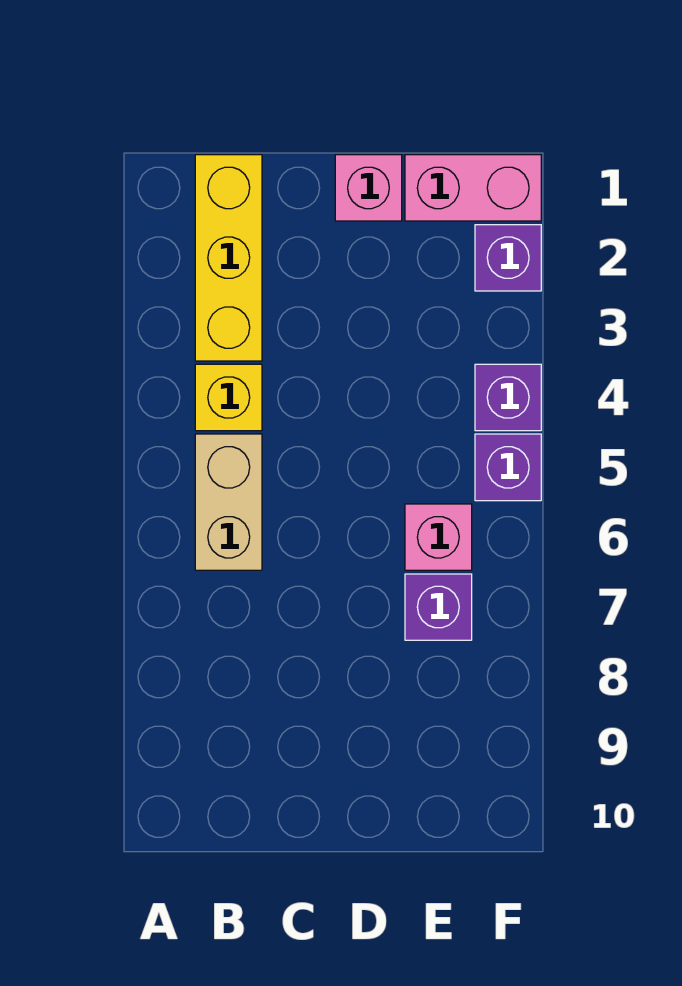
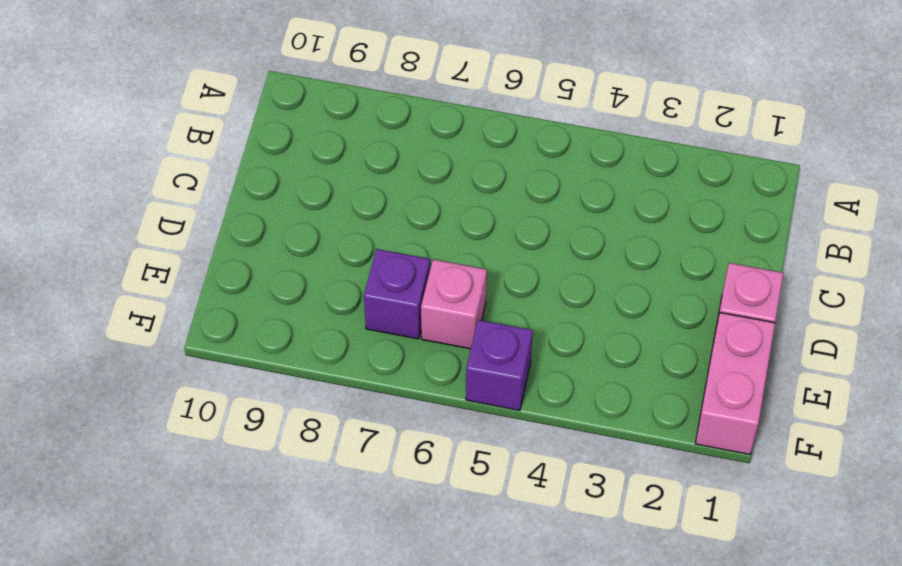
none -> yellow 1x3 brick [195,155,262,361]
none -> yellow 1x1 brick [195,364,262,431]

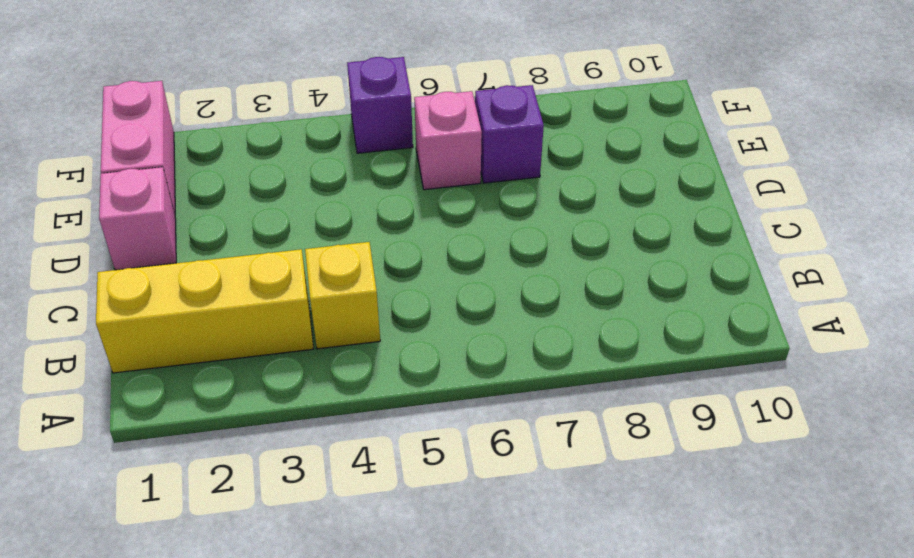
none -> tan 1x2 brick [195,434,262,570]
none -> purple 1x1 brick [475,225,541,291]

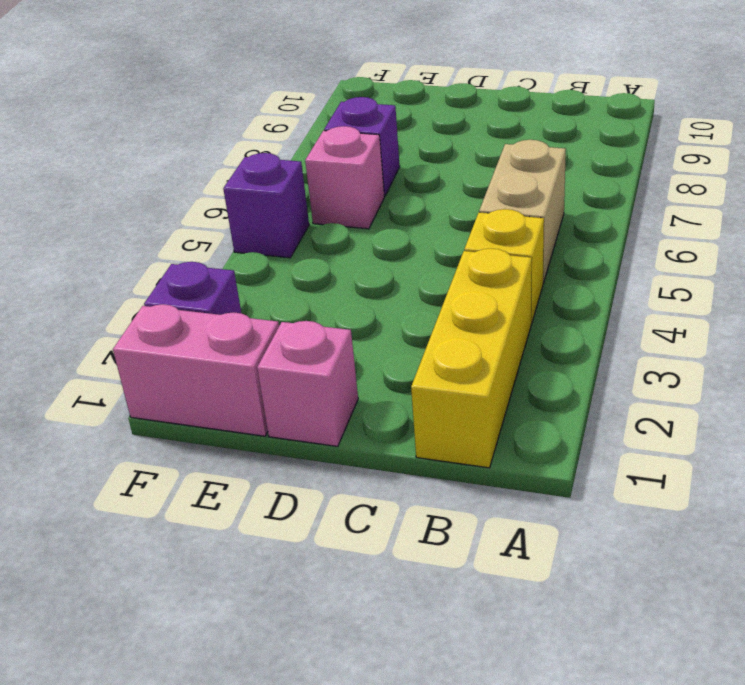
none -> purple 1x1 brick [475,364,541,431]

